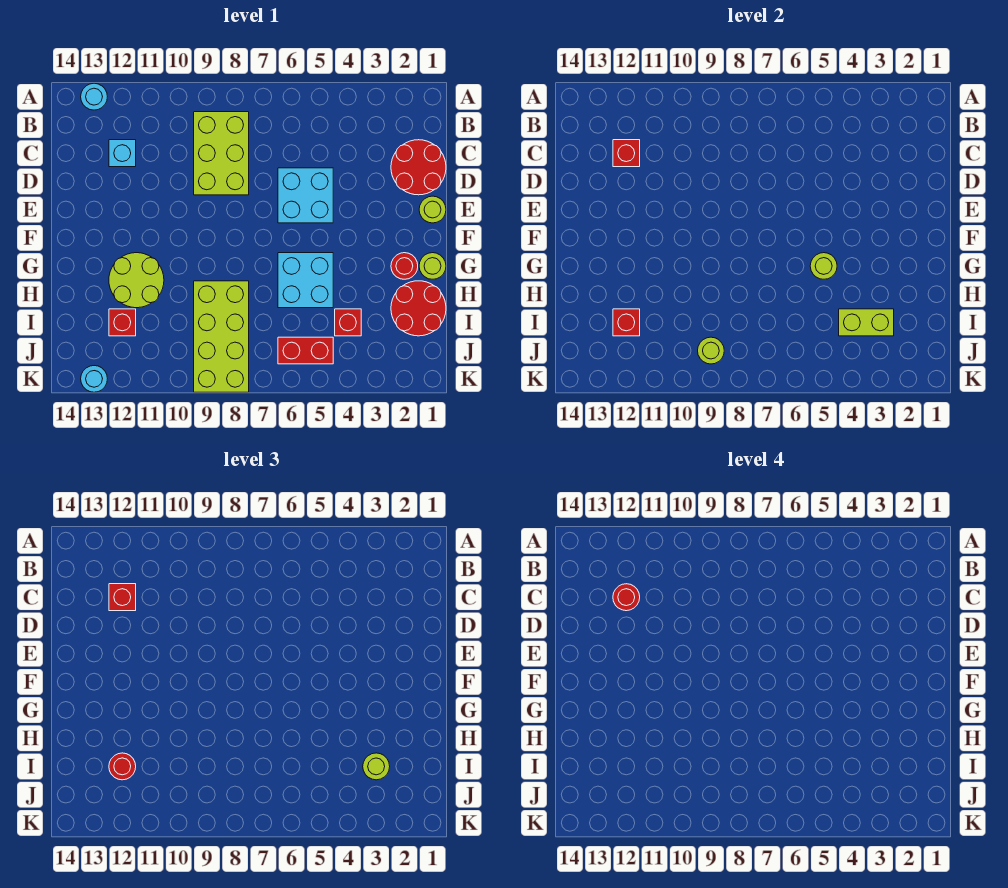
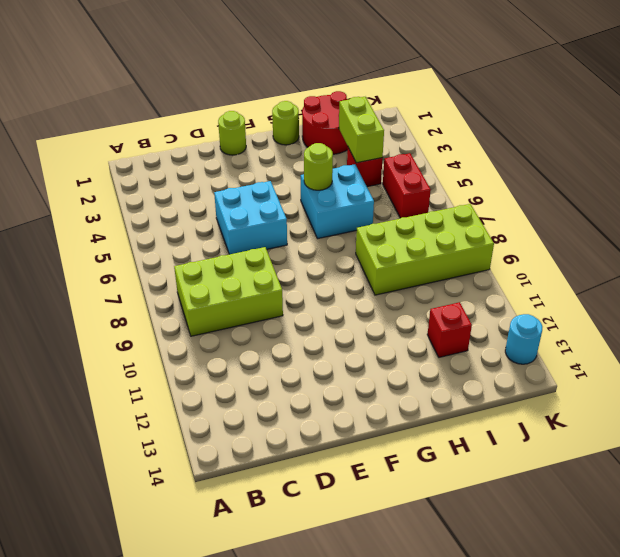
none -> cyan 1x1 round brick [81,83,107,110]
none -> red 2x2 round brick [391,140,446,195]
none -> cyan 1x1 brick [109,140,136,167]

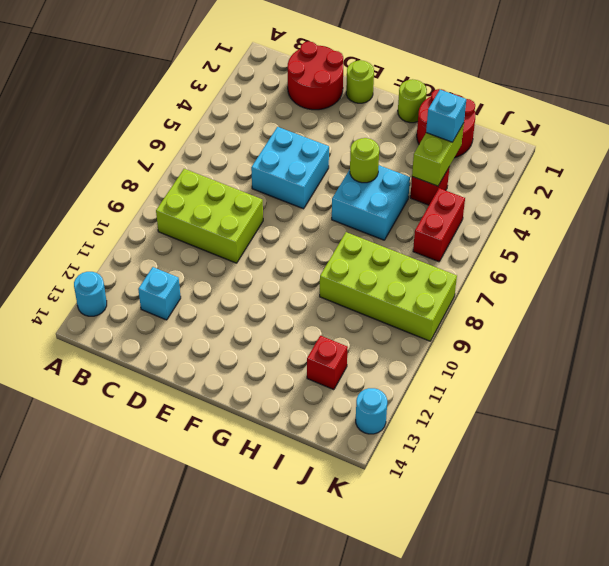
cyan 1x1 brick [426,89,466,142] -> lime 1x1 round brick [363,753,390,780]
none -> red 1x1 round brick [391,253,418,279]
none -> lime 2x2 round brick [109,253,164,308]
none -> red 1x1 brick [613,140,640,167]

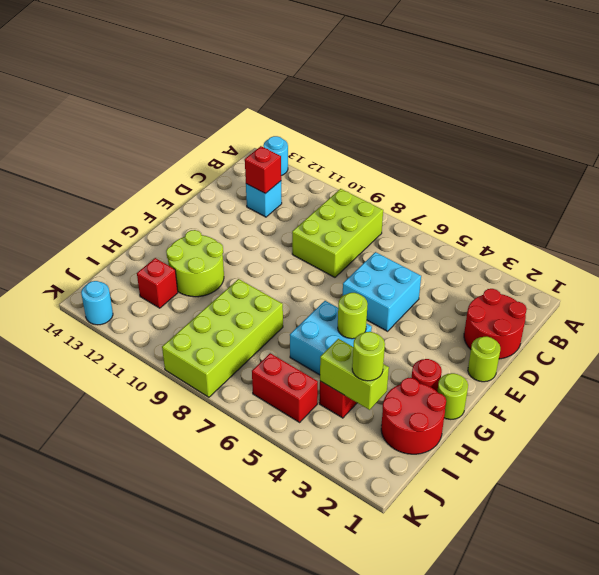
none -> red 1x1 brick [613,309,640,336]
none -> lime 1x1 round brick [698,337,724,364]
none -> red 1x1 brick [109,584,136,611]

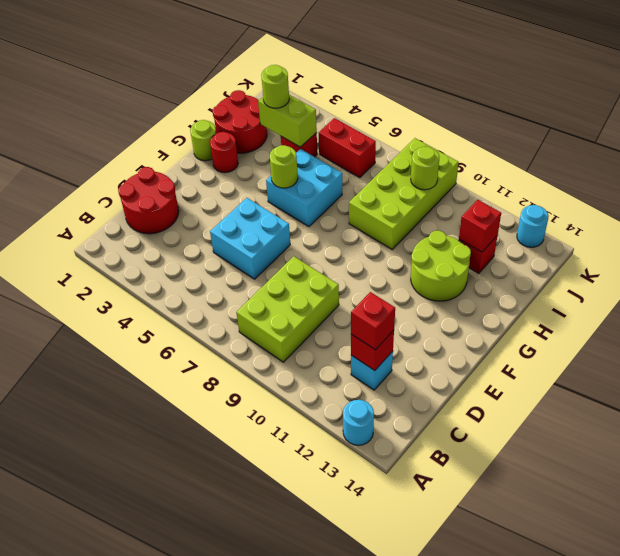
none -> lime 1x1 round brick [419,196,446,223]
none -> red 1x1 round brick [109,753,136,780]
none -> red 1x1 round brick [613,584,640,611]

